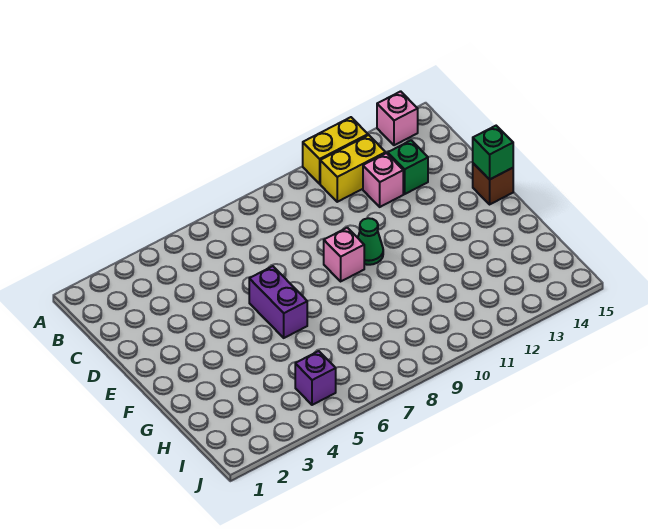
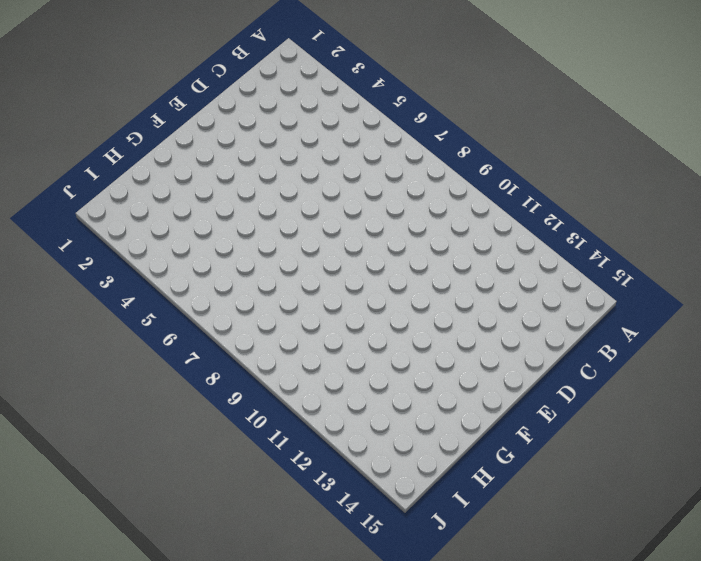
none -> yellow 1x2 brick [303,117,368,184]
none -> pink 1x1 brick [377,91,418,145]

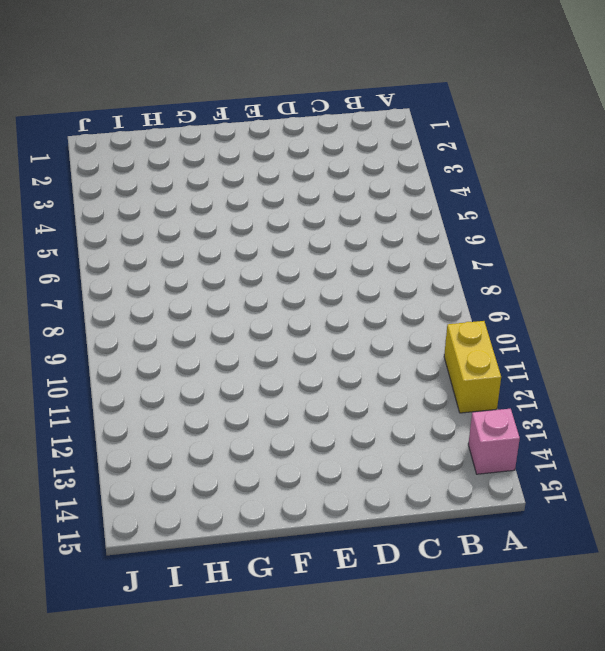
none -> yellow 1x2 brick [320,135,386,202]
none -> pink 1x1 brick [363,153,403,207]

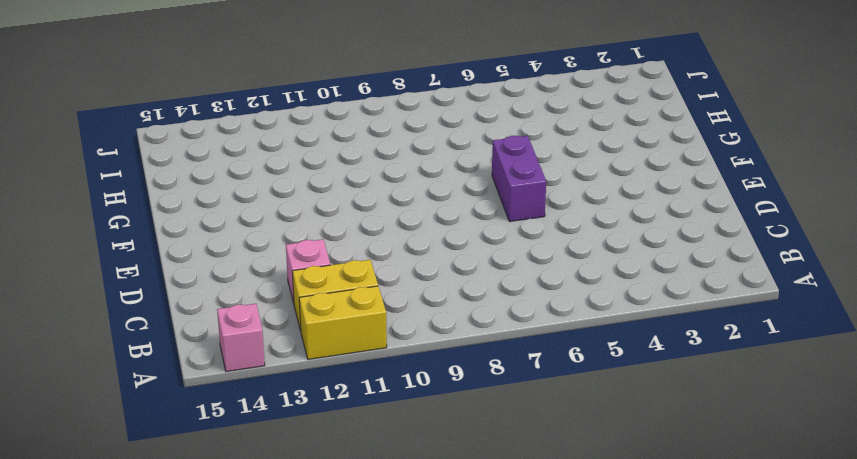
none -> green 1x1 brick [388,140,428,194]
none -> pink 1x1 brick [324,228,364,281]

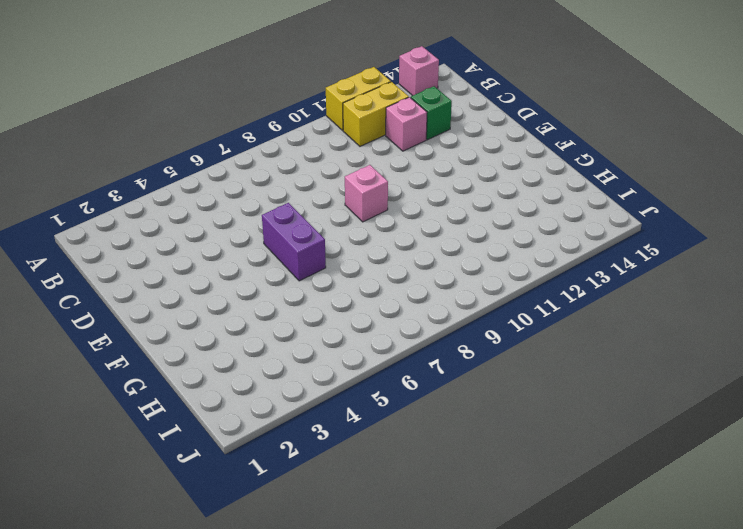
none -> green 1x1 cone [358,218,383,265]
none -> brown 1x1 brick [473,163,513,204]

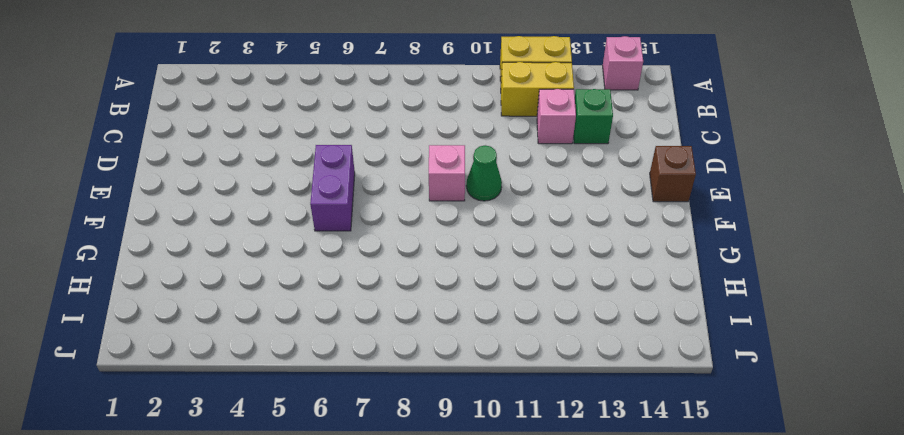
none -> purple 1x1 brick [295,351,336,405]
none -> green 1x1 brick [473,126,513,180]

